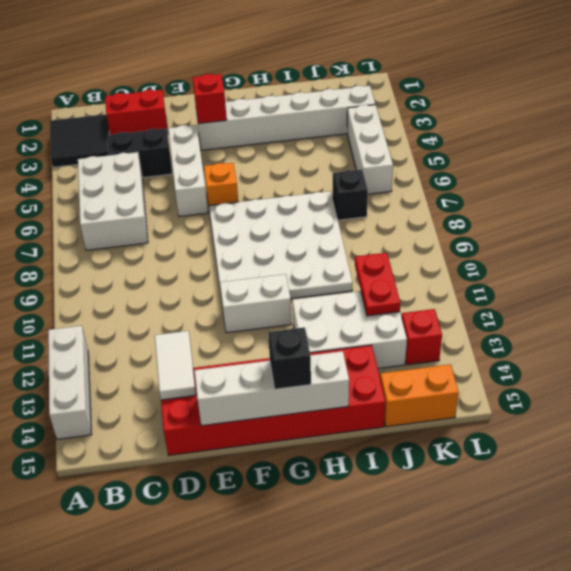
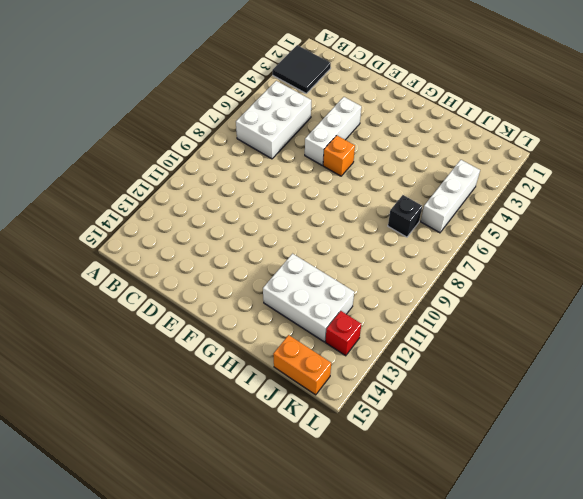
none -> white 1x3 brick [48,326,91,439]
none -> red 1x2 brick [105,90,168,135]
none -> black 1x2 brick [108,129,172,178]

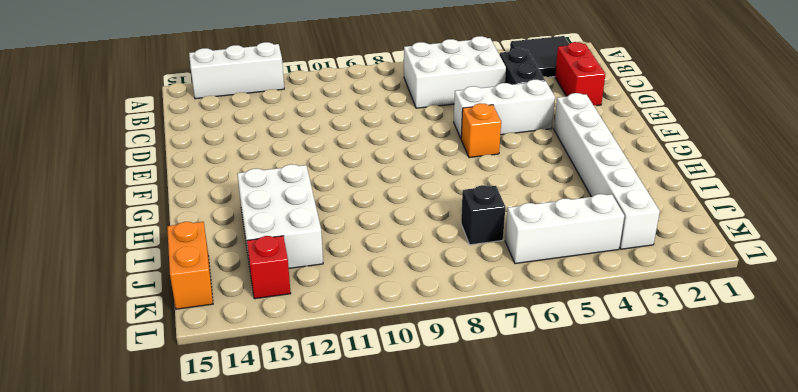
none -> red 2x6 brick [161,345,386,455]
none -> white 4x4 plate [209,191,353,300]
none -> white 1x2 brick [220,274,291,333]

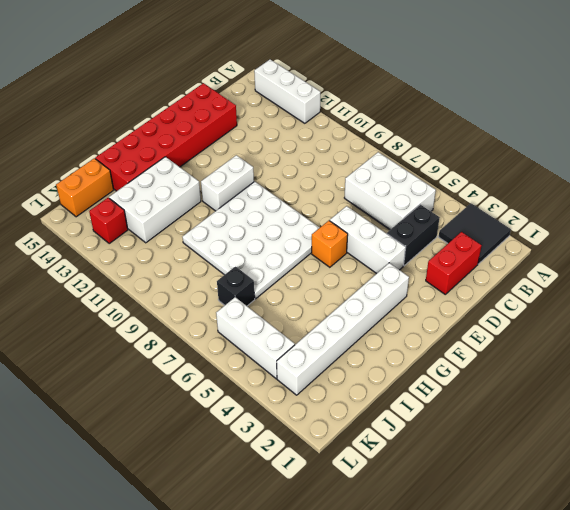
none -> white 1x2 tile [155,331,196,400]
none -> white 1x4 brick [194,351,349,426]
none -> red 1x1 brick [193,74,227,124]

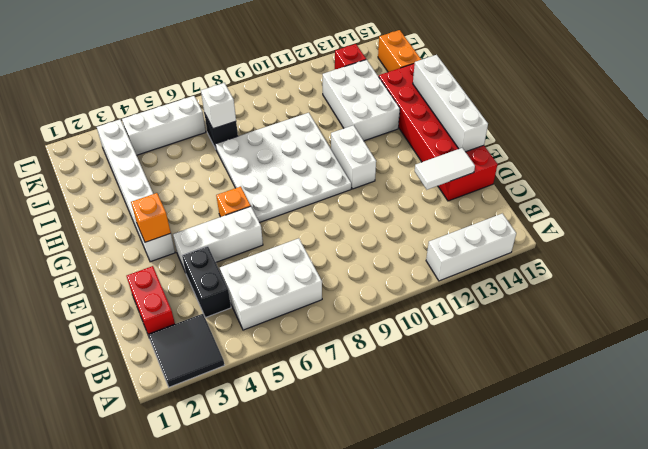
orange 1x1 brick [131,193,171,242] -> red 1x1 brick [193,74,227,124]
white 1x1 brick [201,83,236,129] -> none
none -> red 1x2 plate [355,253,400,316]
none -> black 1x1 brick [268,327,311,389]

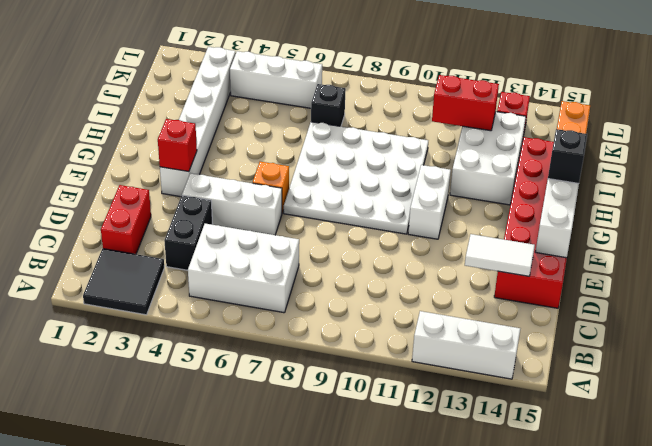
red 1x2 brick [432,75,499,131] -> red 1x2 plate [355,253,400,316]

